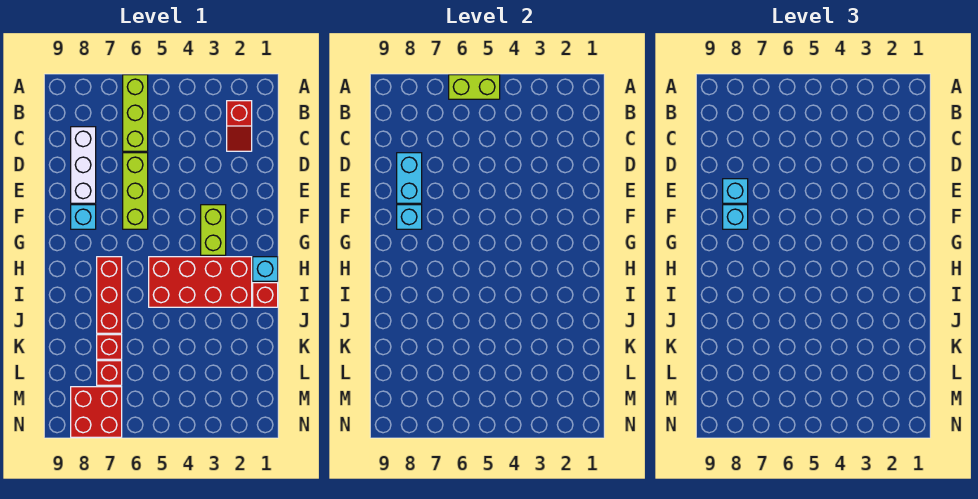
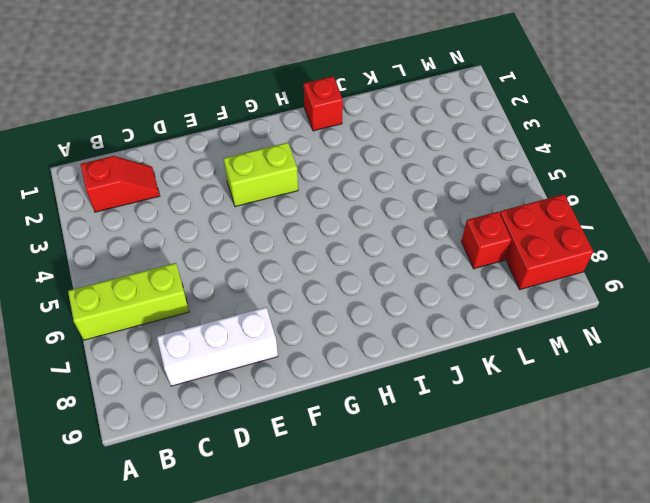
none -> lime 1x3 brick [123,153,148,229]
none -> cyan 1x1 brick [71,205,96,229]
none -> cyan 1x1 brick [253,257,278,281]

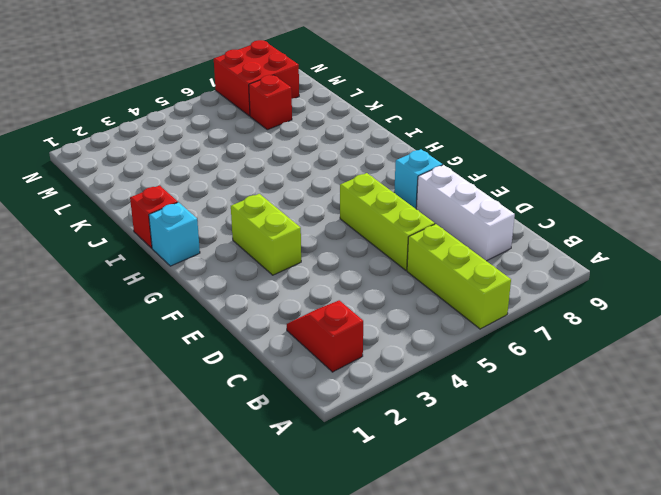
none -> red 2x4 brick [149,257,252,307]
none -> red 1x3 brick [97,257,122,333]
none -> red 1x1 brick [97,335,122,359]

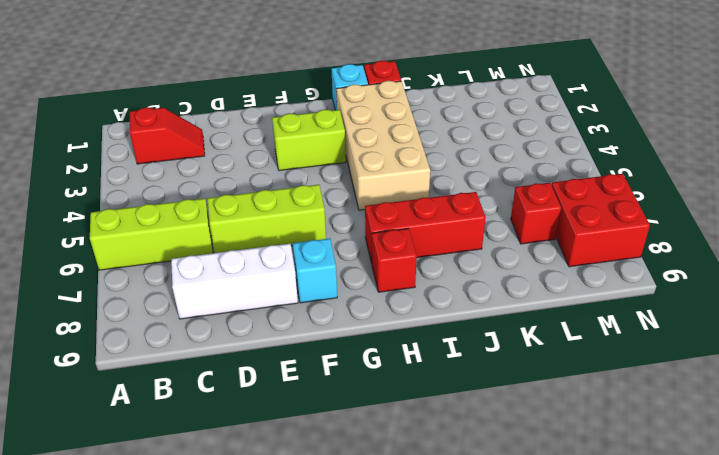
tan 2x4 brick [336,81,430,210] -> red 2x4 brick [149,257,252,307]
red 1x1 brick [372,228,417,292] -> red 1x1 brick moved to [97,335,122,359]
none -> lime 1x2 brick [449,75,500,99]
none -> cyan 1x2 brick [397,153,422,203]
none -> cyan 1x1 brick [397,205,422,229]

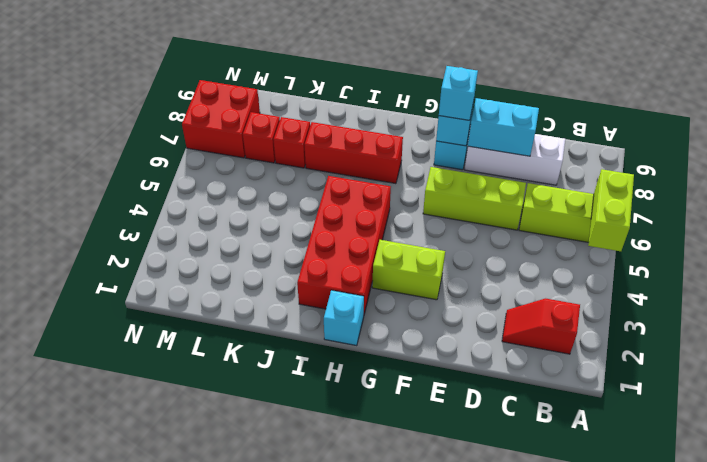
none -> red 1x1 brick [253,283,278,307]
none -> cyan 1x1 brick [723,179,748,203]

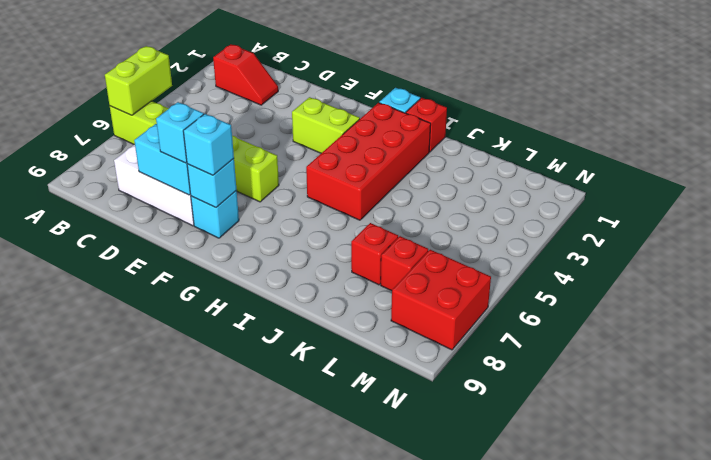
none -> red 1x3 brick [97,257,122,333]

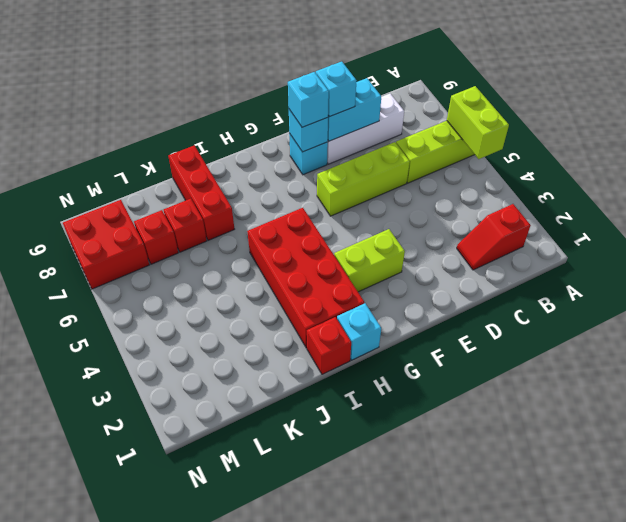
red 1x3 brick [168,145,234,240] -> red 1x3 brick turned to [97,257,122,333]

